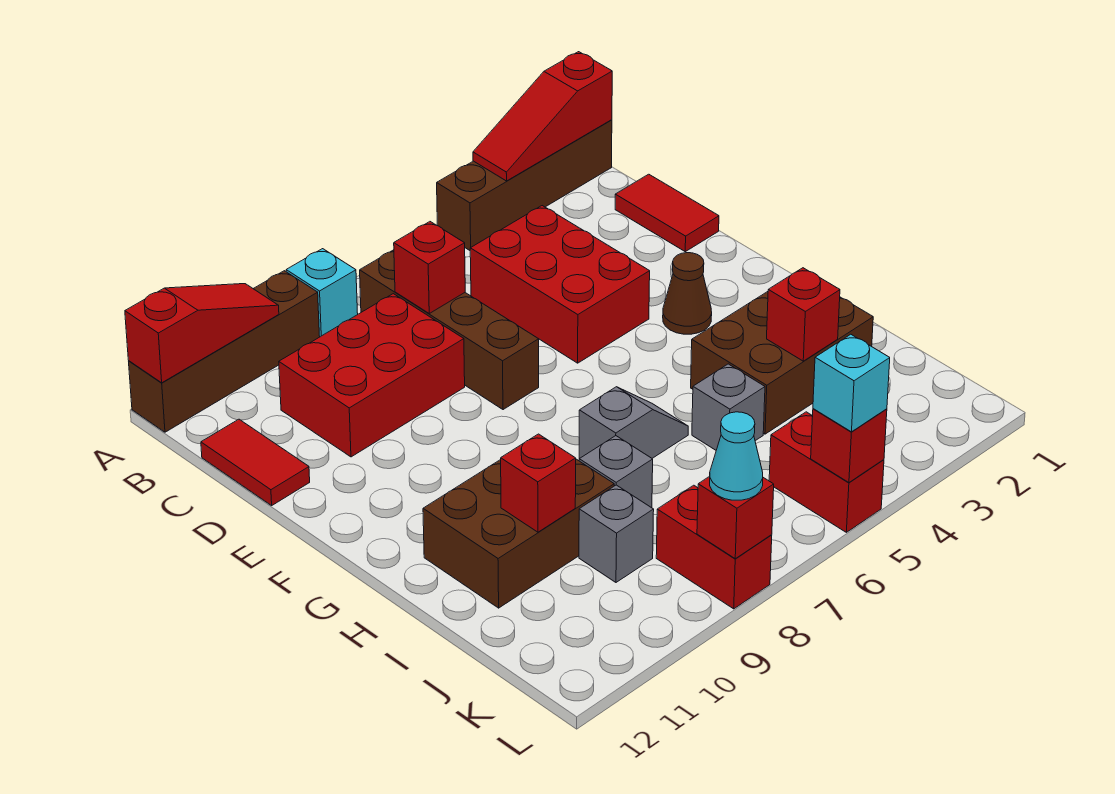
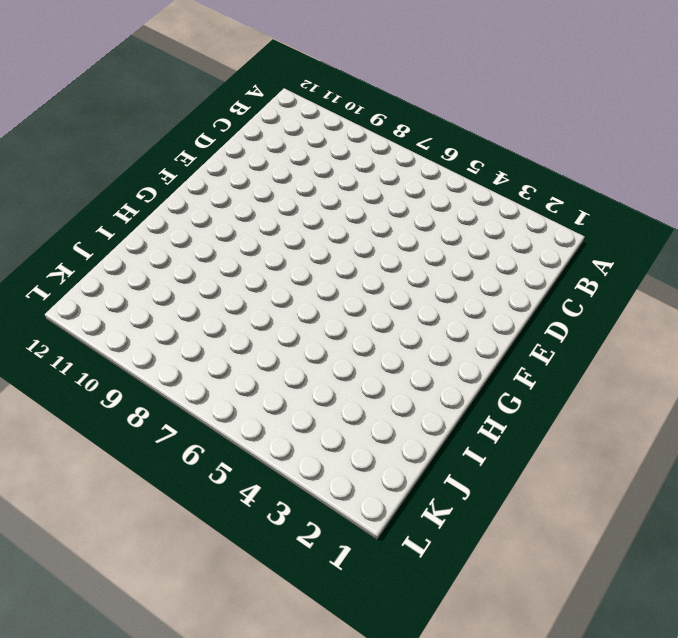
none -> brown 1x4 brick [437,120,612,250]
none -> cyan 1x1 brick [286,249,358,337]
none -> brown 1x4 brick [129,271,320,432]

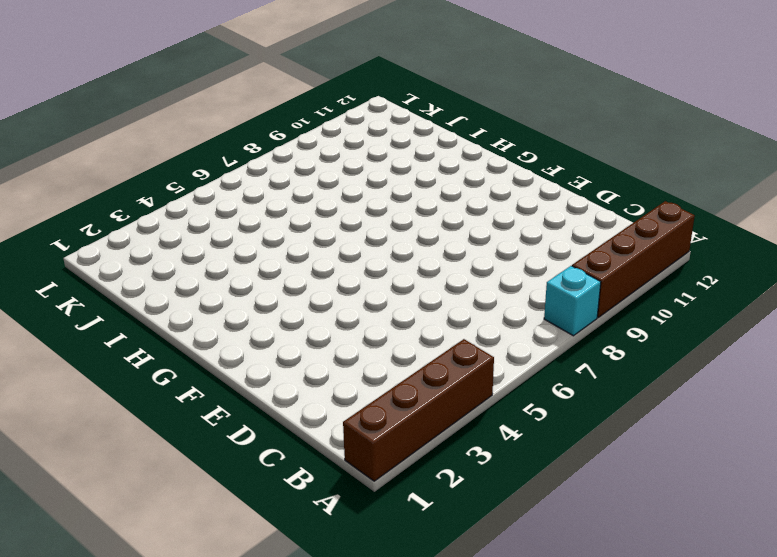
none -> brown 1x4 brick [360,250,539,410]
none -> red 1x2 tile [615,174,719,252]
none -> red 2x3 brick [470,206,650,363]

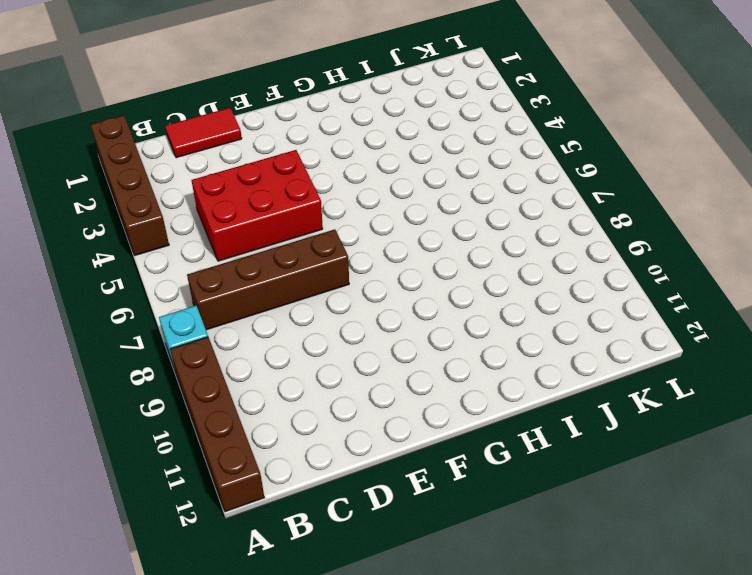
none -> red 2x3 brick [279,294,465,457]
none -> red 1x2 tile [201,419,310,505]
none -> brown 1x1 cone [663,253,712,334]

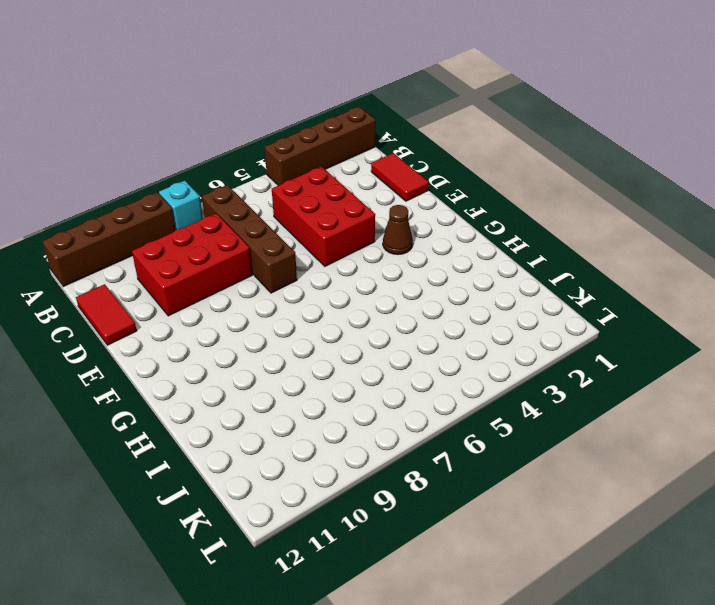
none -> brown 2x3 brick [691,292,873,434]
none -> grey 1x2 slope [579,387,688,459]
none -> brown 2x3 brick [423,459,614,608]

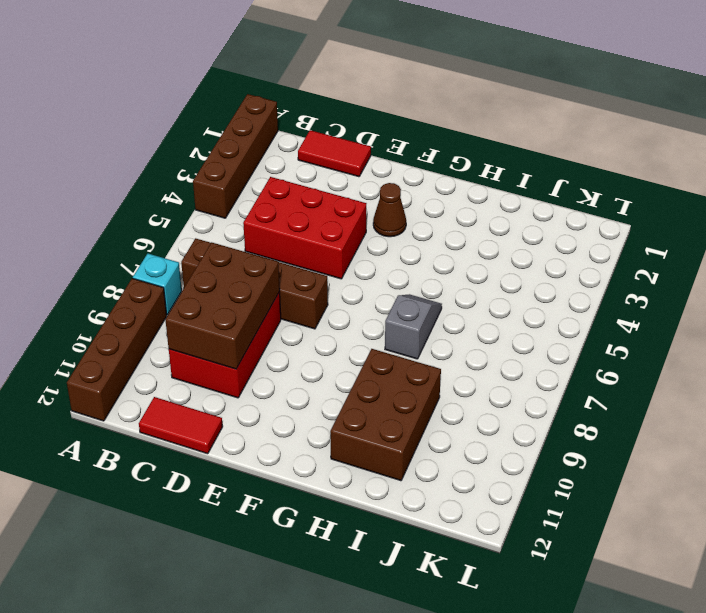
brown 2x3 brick [165,242,280,369] -> brown 2x3 brick moved to [691,292,873,434]
none -> grey 1x1 brick [692,364,765,450]
none -> grey 1x1 brick [579,436,653,508]
none -> grey 1x1 brick [579,485,654,582]

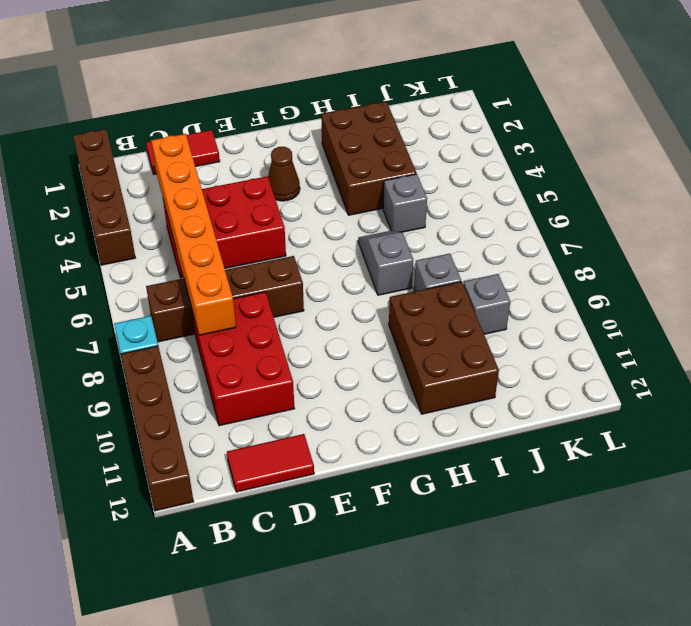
orange 1x6 brick [151,134,236,335] -> red 1x1 brick [394,222,465,313]
none -> red 1x2 brick [769,412,884,532]
none -> red 1x2 brick [656,485,772,609]
none -> red 1x3 slope [473,52,612,181]

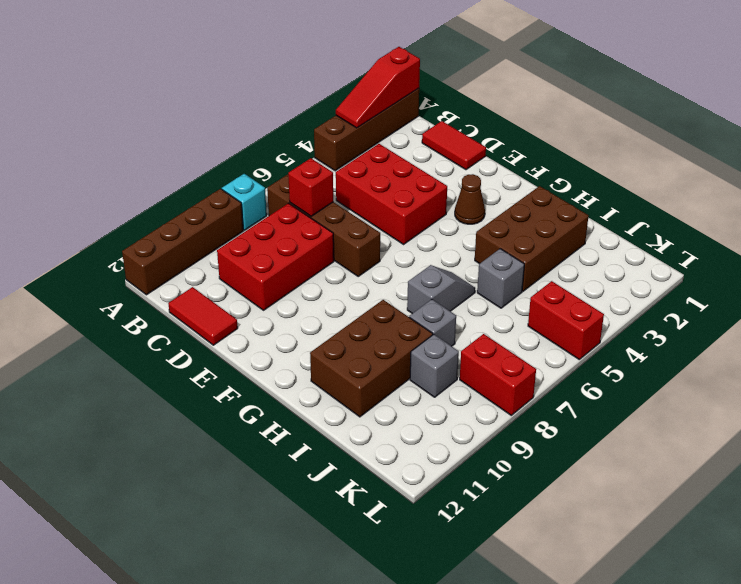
none -> red 1x3 slope [125,284,279,383]
none -> red 1x1 brick [767,268,840,361]
none -> red 1x1 brick [501,434,576,532]

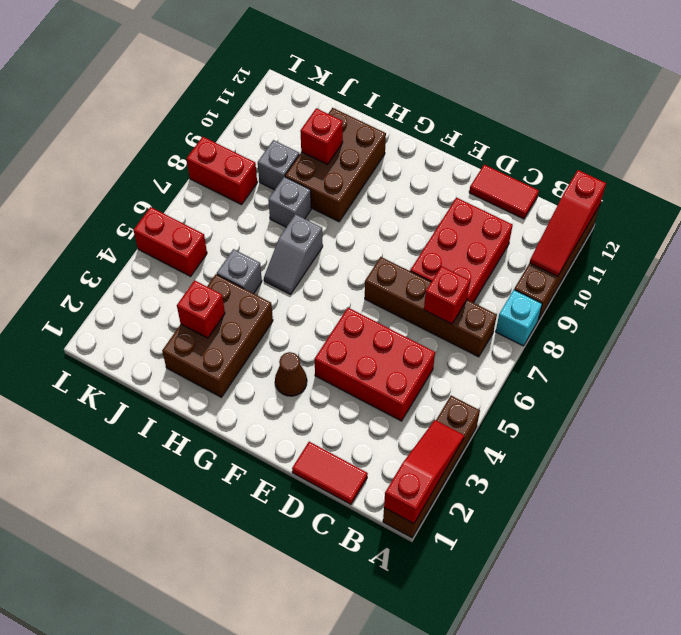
none -> red 1x1 brick [811,409,887,483]
none -> red 1x1 brick [697,476,774,559]
none -> cyan 1x1 brick [813,334,890,432]

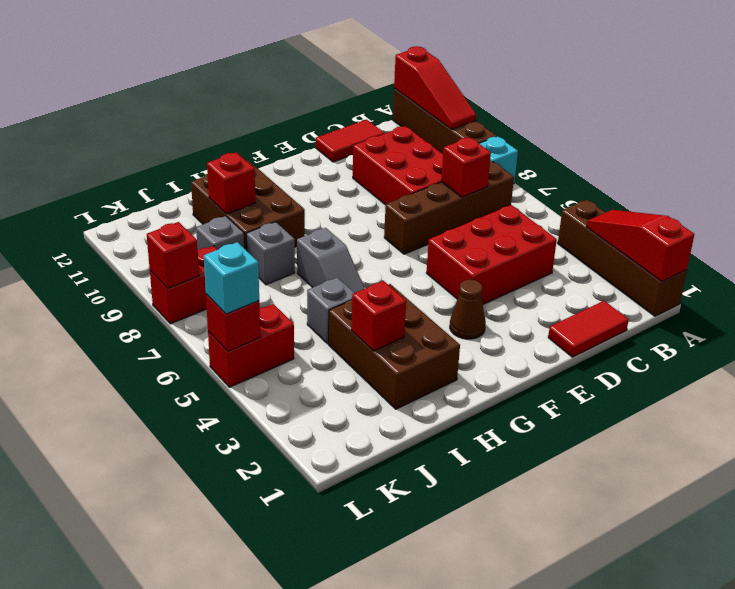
none -> cyan 1x1 cone [710,412,763,500]

